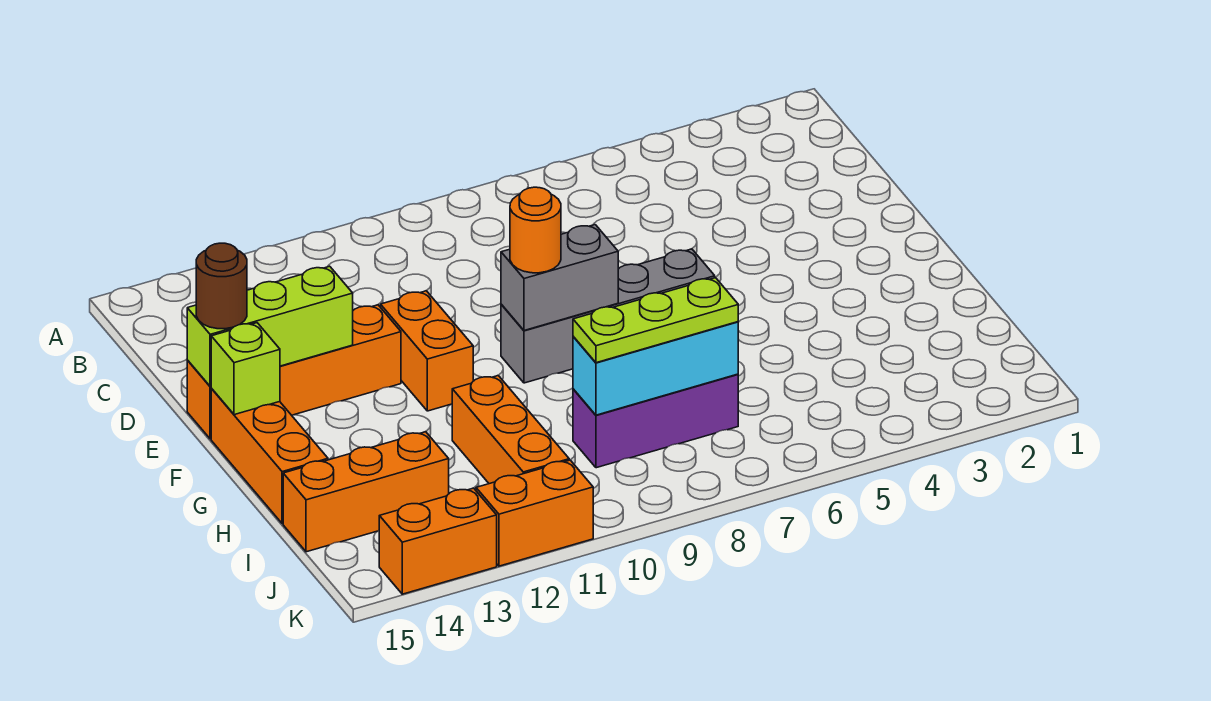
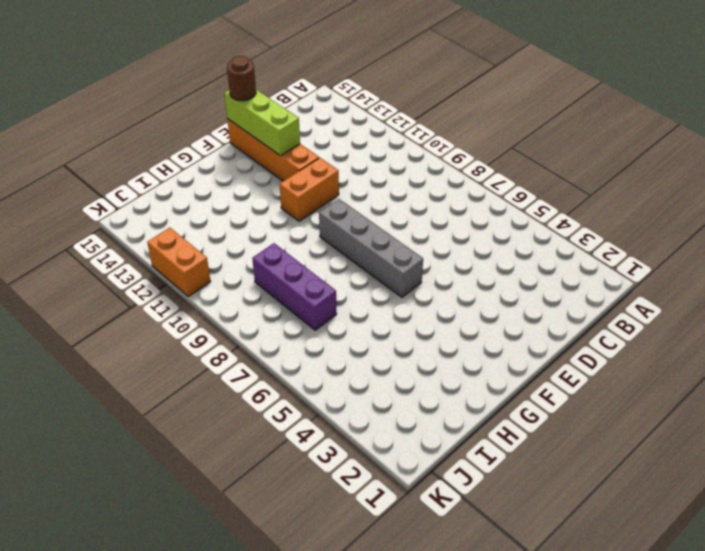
none -> orange 1x3 brick [211,389,328,524]
none -> orange 1x3 brick [452,376,569,484]
none -> orange 1x3 brick [283,432,449,552]

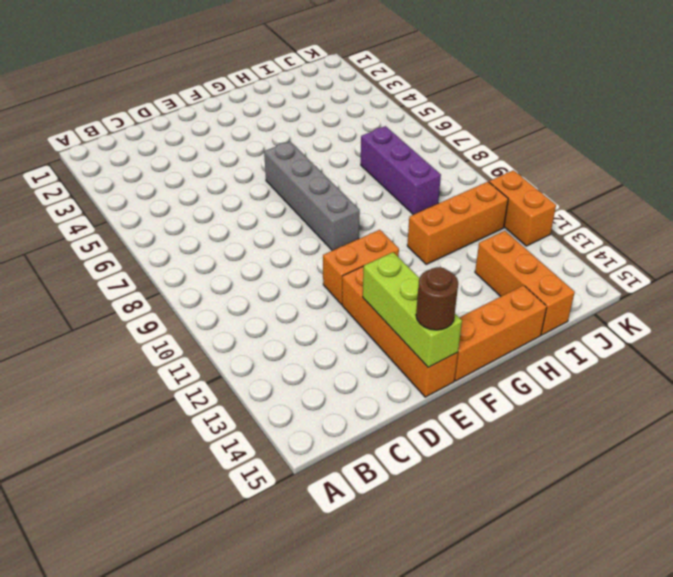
none -> orange 1x2 brick [379,488,497,594]
none -> grey 1x2 brick [501,225,618,330]
none -> lime 1x1 brick [211,323,280,415]

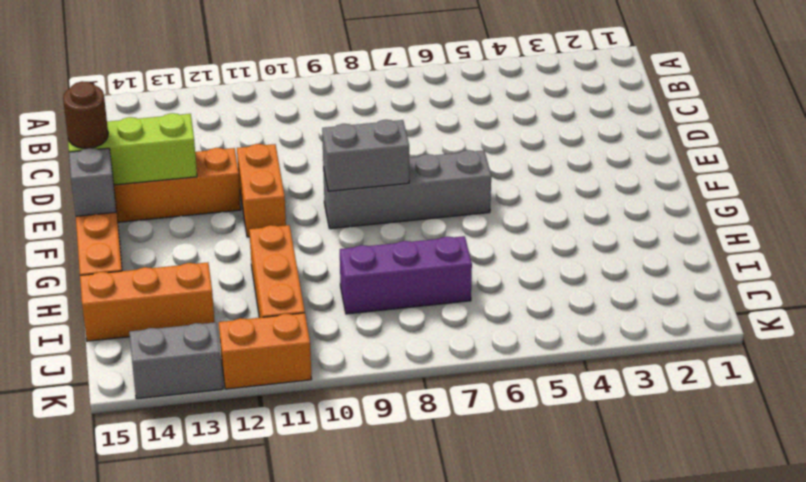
grey 1x1 brick [69,148,116,216] -> lime 1x1 brick [211,323,280,415]
grey 1x2 brick [129,322,223,399] -> orange 1x2 brick [379,488,497,594]
none -> cyan 1x3 brick [573,322,738,415]
none -> orange 1x1 round brick [510,187,561,273]
none -> lime 1x3 plate [573,278,738,363]

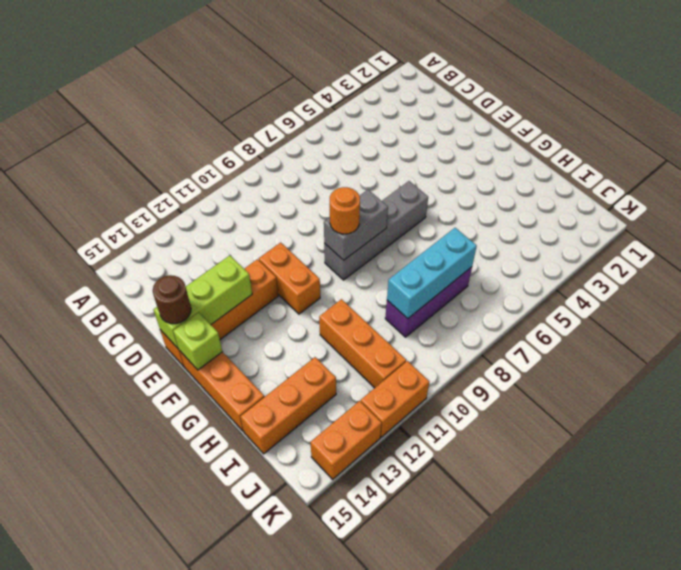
none -> lime 1x3 plate [573,278,738,363]

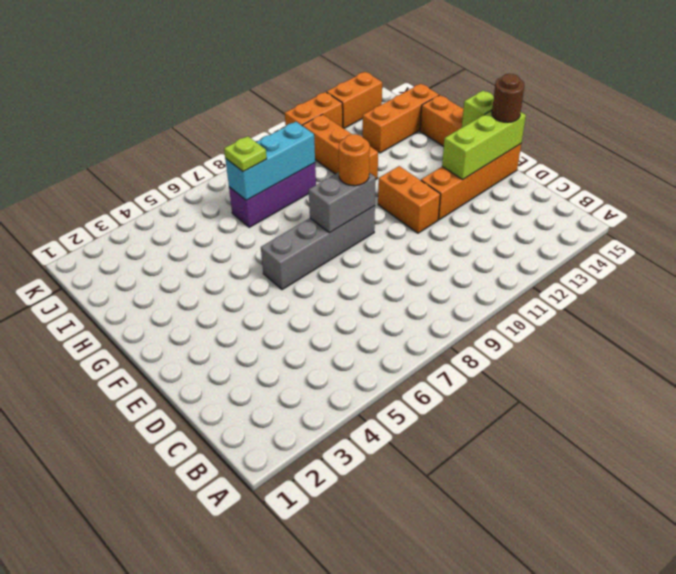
lime 1x1 plate [224,136,267,172] -> lime 1x3 plate [573,278,738,363]

